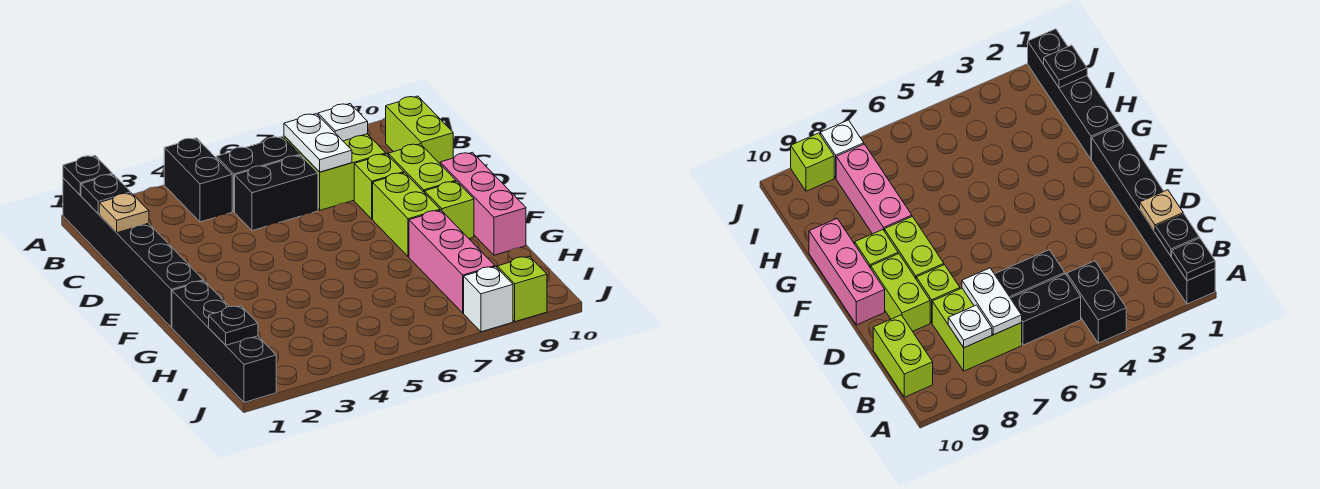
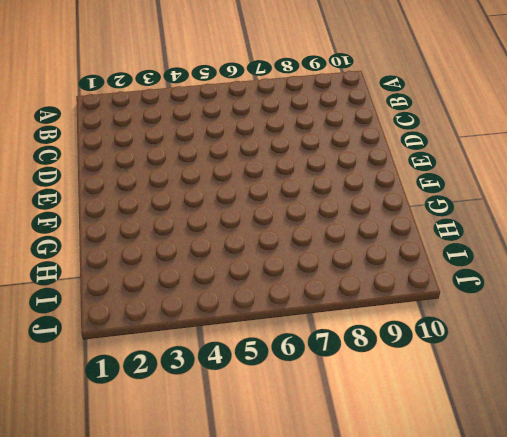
none -> black 1x6 brick [63,178,203,327]
none -> black 1x2 brick [164,138,232,222]
none -> black 1x2 brick [216,137,300,212]

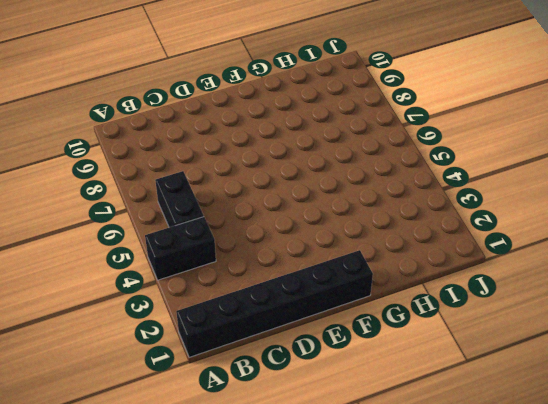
none -> lime 2x2 brick [284,134,386,210]
none -> lime 1x2 brick [386,96,453,163]
none -> black 1x2 brick [235,155,318,231]

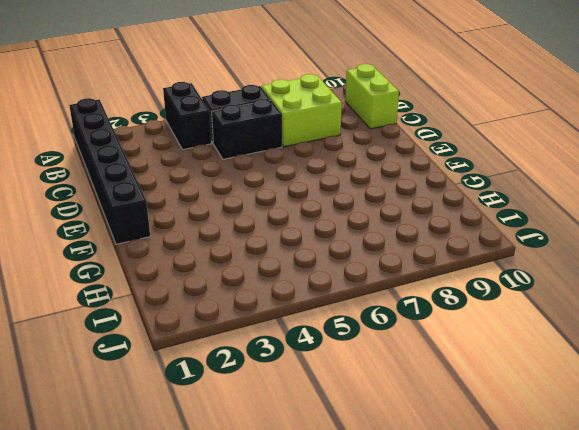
none -> lime 1x1 brick [354,154,404,219]
none -> lime 1x2 brick [388,144,456,193]
none -> lime 1x2 brick [373,173,440,257]

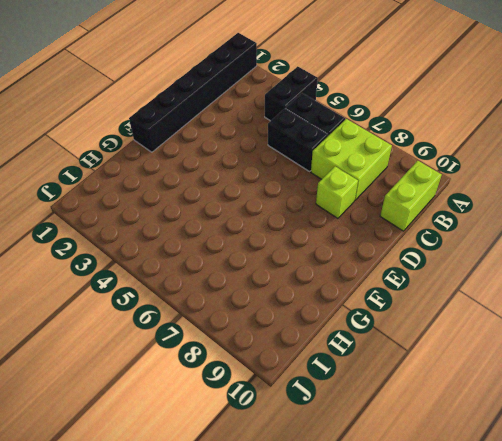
none -> lime 1x2 brick [388,144,456,193]
none -> lime 1x2 brick [373,173,440,257]
none -> pink 1x3 brick [440,152,526,255]

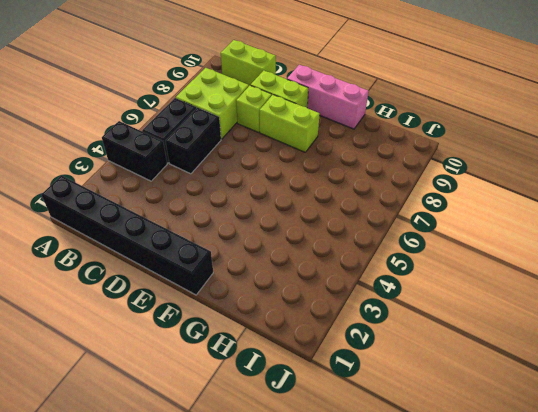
none -> lime 1x1 brick [425,181,474,238]
none -> black 1x4 brick [172,281,276,402]
none -> pink 1x3 brick [409,210,495,313]

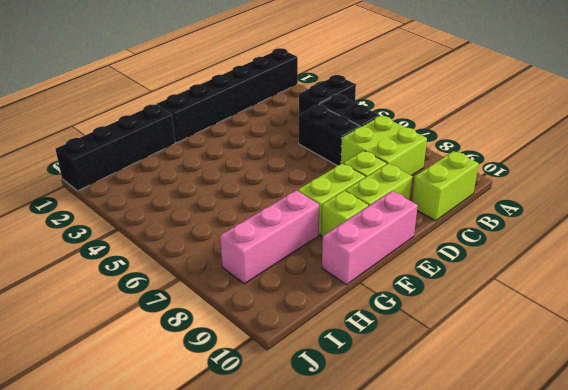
none -> white 1x1 brick [464,267,513,332]
none -> lime 1x1 brick [497,256,547,322]
none -> black 1x1 plate [63,156,112,195]

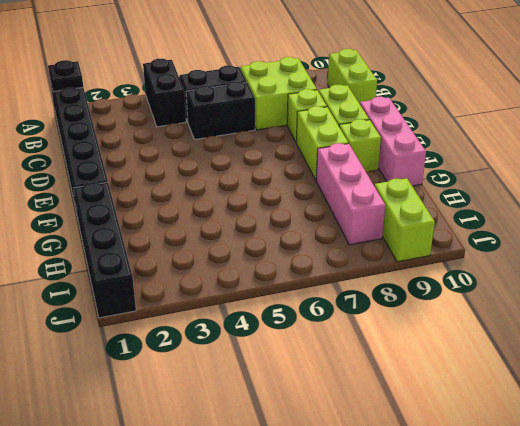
lime 1x2 brick [374,178,435,262] -> lime 1x1 brick [497,256,547,322]
none -> white 1x1 brick [464,267,513,332]
none -> black 1x1 plate [81,174,131,214]
none -> white 1x2 plate [284,114,352,172]

